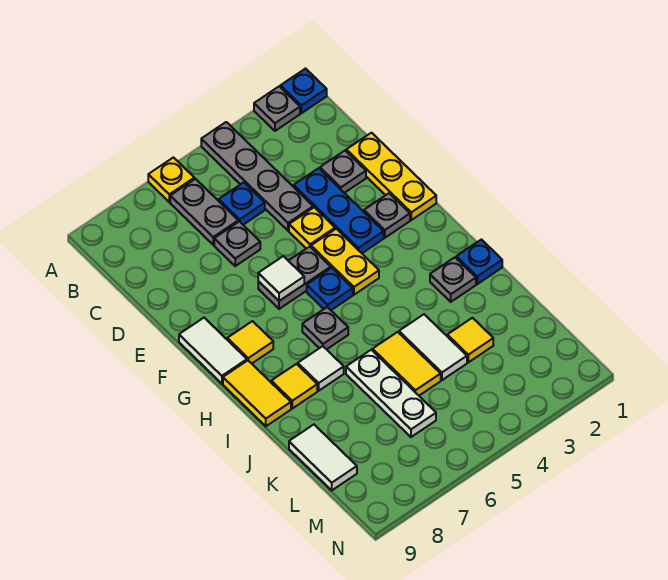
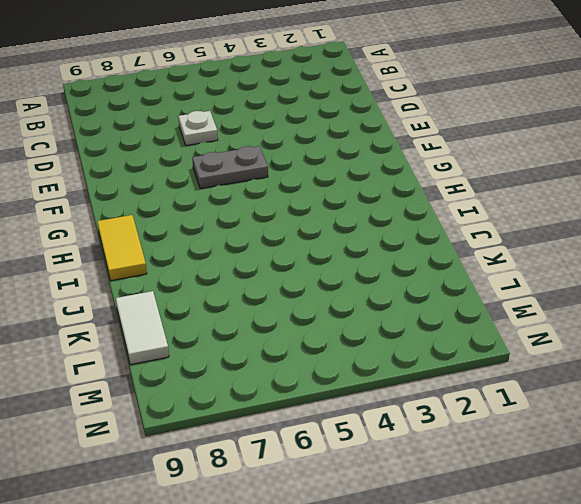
white 1x1 plate [178,111,218,146] -> grey 1x1 plate [214,221,260,266]
none -> blue 1x1 plate [280,69,327,113]
none -> grey 1x1 plate [254,86,300,131]
none -> grey 1x4 plate [201,122,313,231]

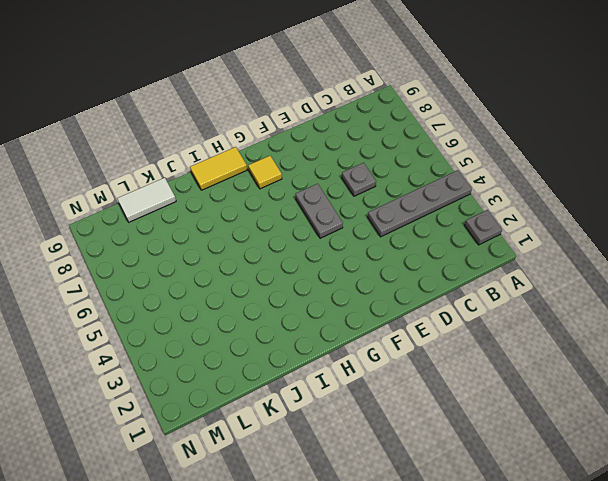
none -> blue 1x1 plate [280,69,327,113]
none -> yellow 1x1 plate [148,157,194,202]
none -> grey 1x2 plate [170,179,238,245]

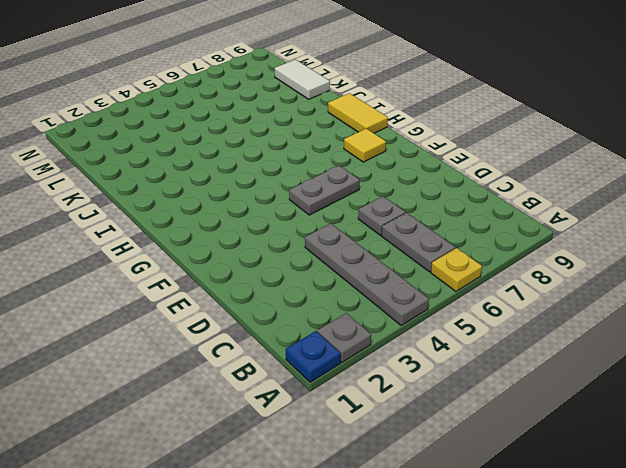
none -> blue 1x1 plate [219,182,265,225]
none -> yellow 1x3 plate [346,133,436,220]
none -> grey 1x1 plate [320,151,366,193]

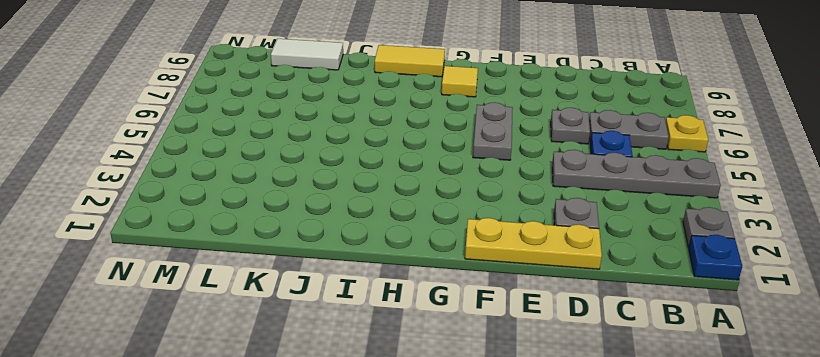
none -> blue 1x3 plate [294,168,384,253]
none -> yellow 1x1 plate [289,207,335,249]
none -> grey 1x1 plate [364,193,410,238]

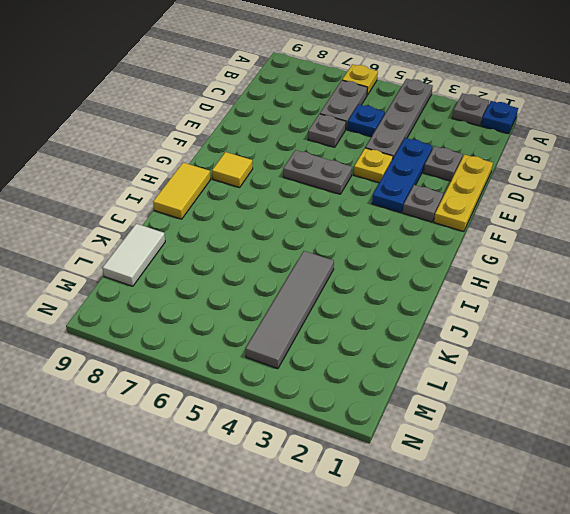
grey 1x4 tile [246,251,334,369] -> white 1x2 tile [399,314,467,380]
none -> yellow 1x2 plate [311,229,379,295]
none -> white 1x2 tile [179,318,247,384]
none -> blue 1x1 plate [307,268,353,310]

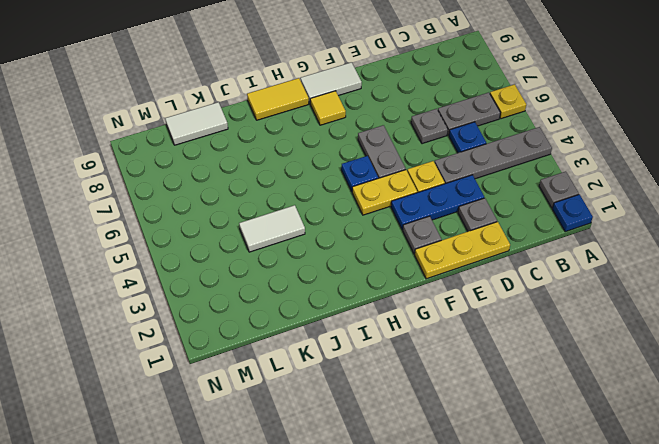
none -> grey 1x1 plate [302,307,348,349]
none -> blue 1x1 plate [456,240,502,284]
none -> grey 1x1 plate [430,257,476,302]

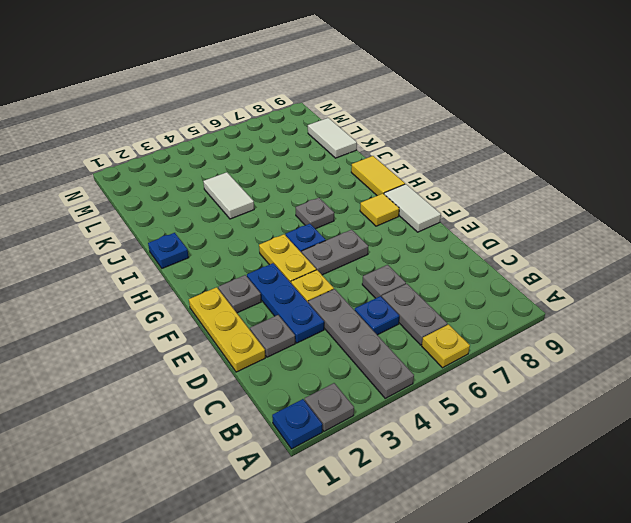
none -> grey 1x1 plate [430,257,476,302]
none -> white 1x1 tile [298,346,344,391]
none -> yellow 1x1 tile [271,364,317,408]

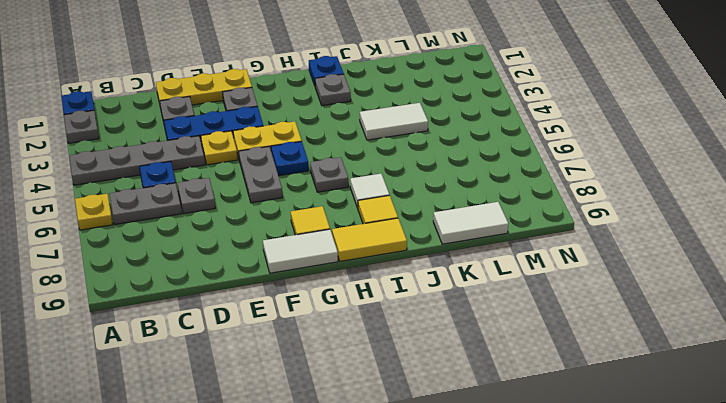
none -> yellow 1x2 tile [373,332,441,396]
none -> white 1x3 plate [346,350,436,437]
none -> yellow 1x1 tile [447,318,493,362]

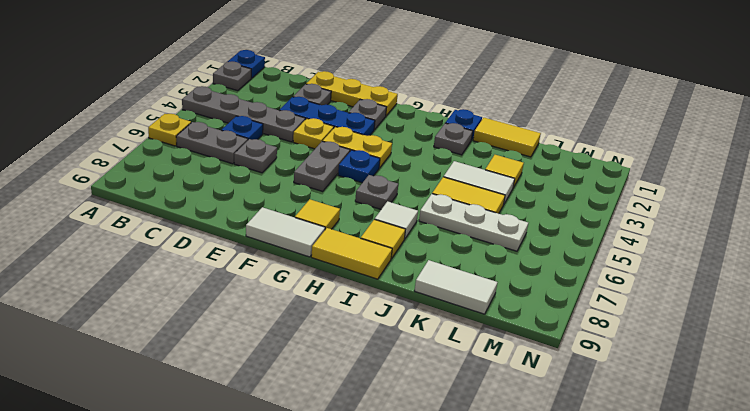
yellow 1x2 tile [473,118,541,157] -> none
none -> white 1x1 tile [258,256,304,301]

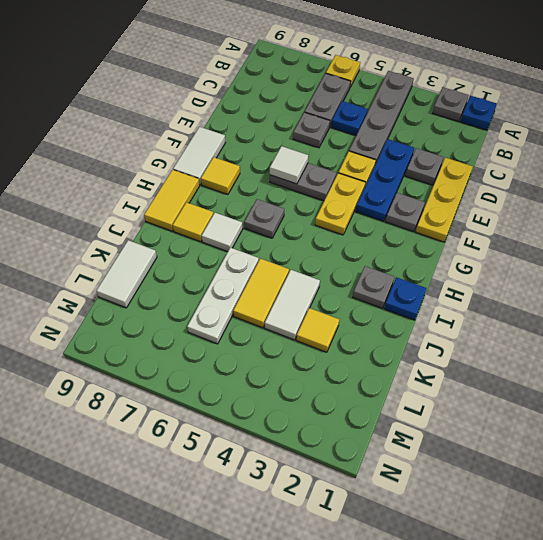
none -> blue 1x1 plate [307,268,353,310]

